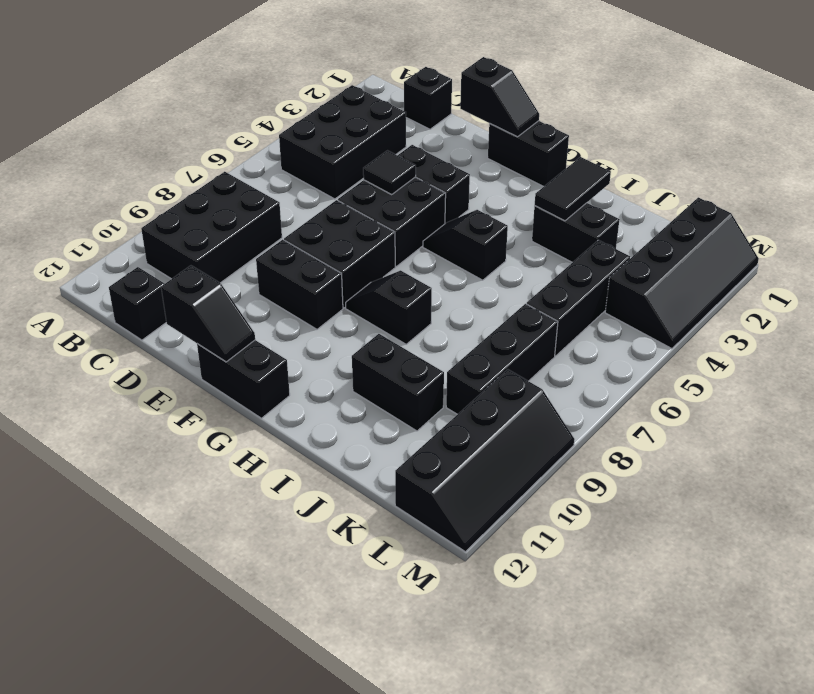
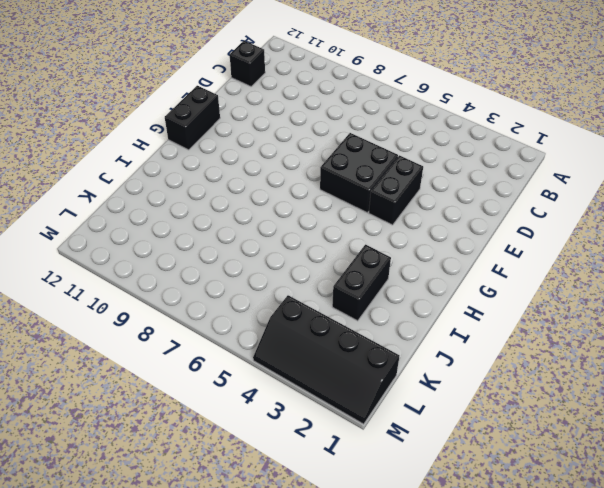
none -> black 2x3 brick [279,85,406,199]
none -> black 2x3 brick [141,172,282,283]
none -> black 1x1 brick [404,67,452,129]

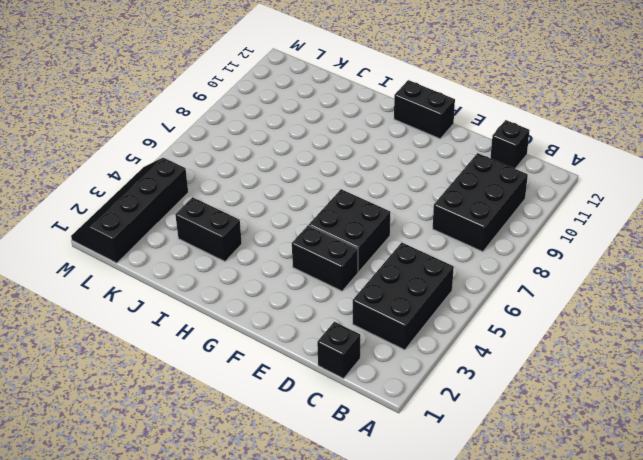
none -> black 2x2 brick [284,200,395,308]
none -> black 1x2 brick [256,240,343,329]
none -> black 1x2 brick [488,121,569,187]

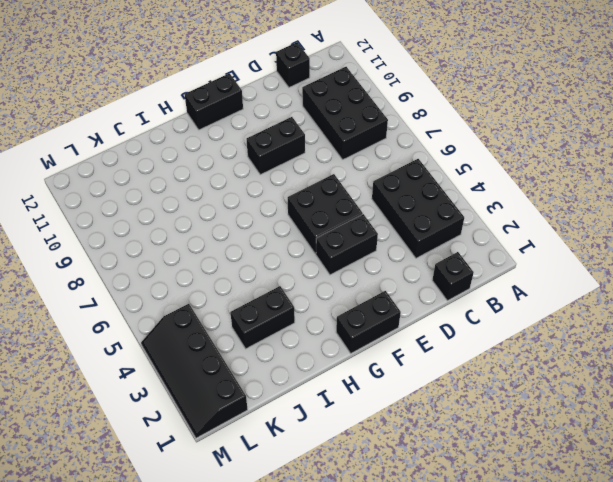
none -> black 2x2 brick [284,200,395,308]
none -> black 1x2 slope [423,210,508,280]
none -> black 1x2 slope [346,270,432,344]

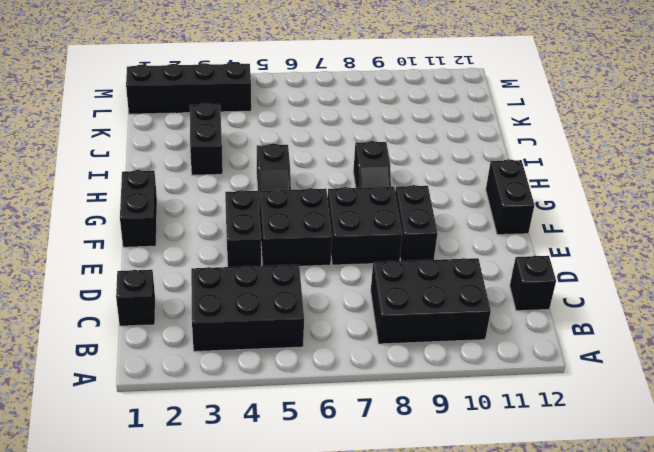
none -> black 1x2 brick [352,334,444,431]
none -> black 1x3 brick [527,240,630,356]
none -> black 1x3 brick [446,304,558,414]

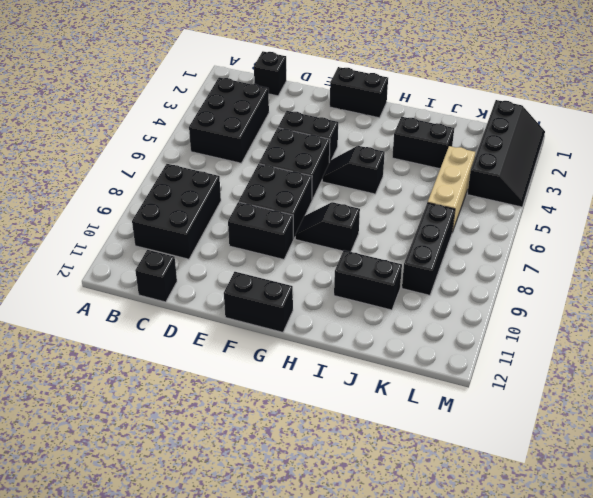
tan 1x3 brick [428,146,475,232] -> black 1x3 brick [527,240,630,356]
none -> black 2x4 slope [395,369,575,552]
none -> black 1x2 slope [460,57,539,137]
none -> black 1x1 tile [363,151,416,194]

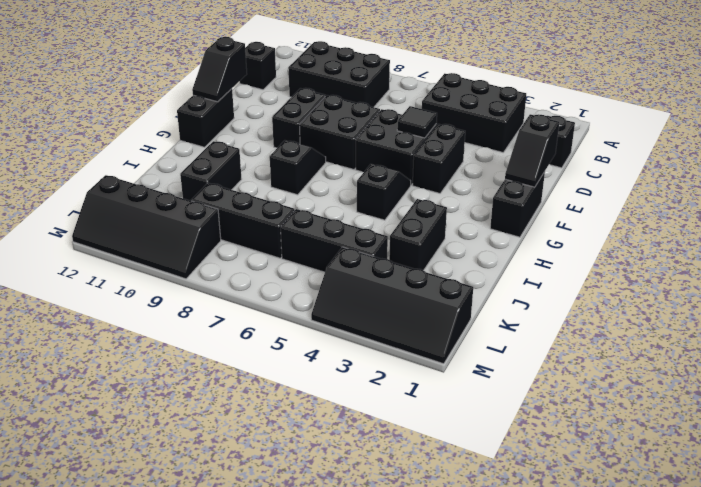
none -> black 1x2 tile [535,157,611,221]

